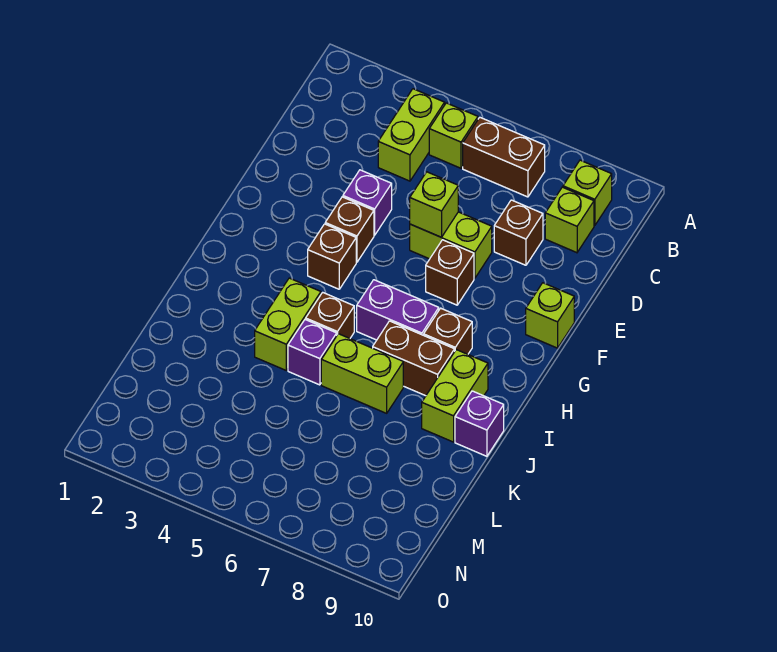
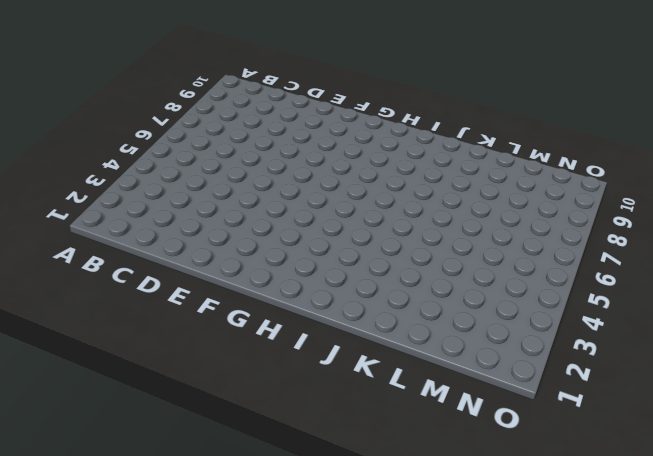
none -> lime 1x2 brick [378,89,445,181]
none -> lime 1x1 brick [429,103,478,168]
none -> brown 1x2 brick [463,117,545,197]

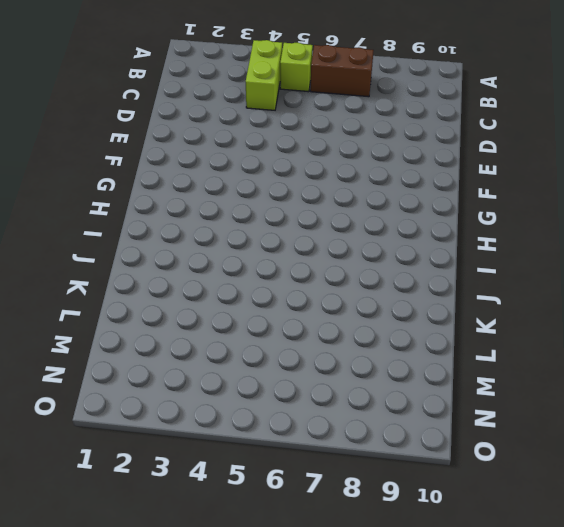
none -> lime 1x1 brick [563,160,612,226]
none -> lime 1x1 brick [545,187,594,253]
none -> brown 1x1 brick [494,200,543,265]

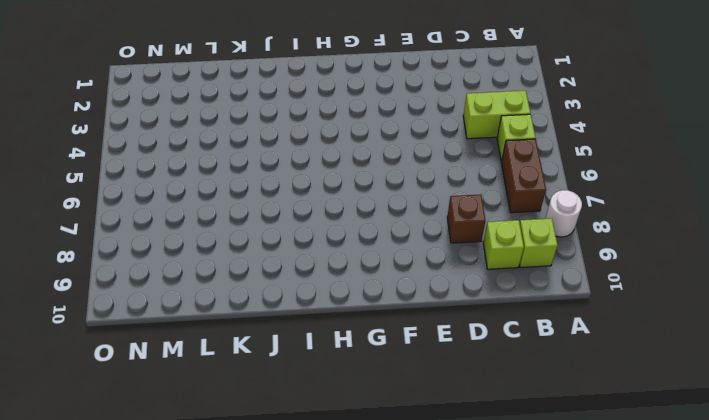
white 1x1 round brick [545,190,582,237] -> none
none -> purple 1x1 brick [343,170,392,235]
none -> lime 1x2 brick [410,212,492,278]
none -> brown 1x1 brick [325,197,374,262]

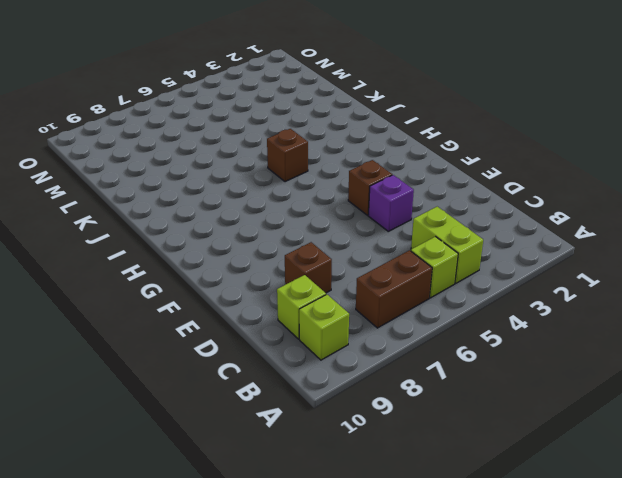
none -> lime 1x2 brick [410,212,492,278]
none -> brown 1x1 brick [426,240,474,305]
none -> lime 1x1 brick [526,283,574,348]

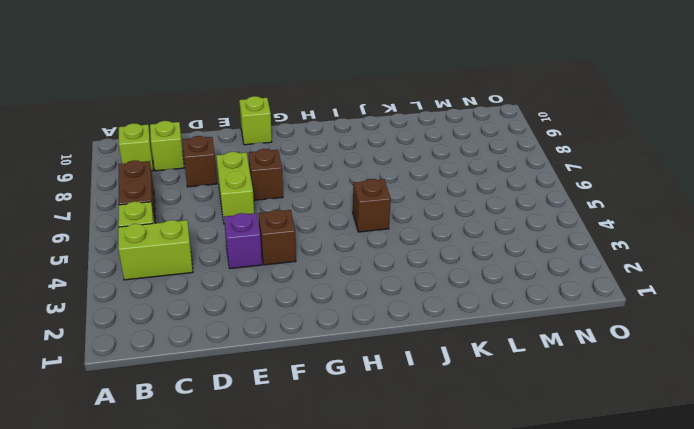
none -> brown 1x1 brick [308,224,356,289]
none -> purple 1x2 brick [357,280,439,340]
none -> brown 1x1 brick [424,308,472,354]

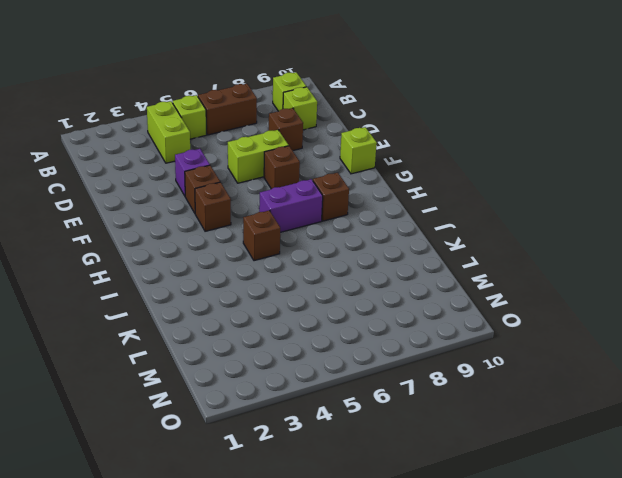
none -> lime 1x2 brick [255,278,321,370]
none -> brown 1x2 brick [373,321,455,396]
none -> lime 1x2 brick [422,350,488,442]

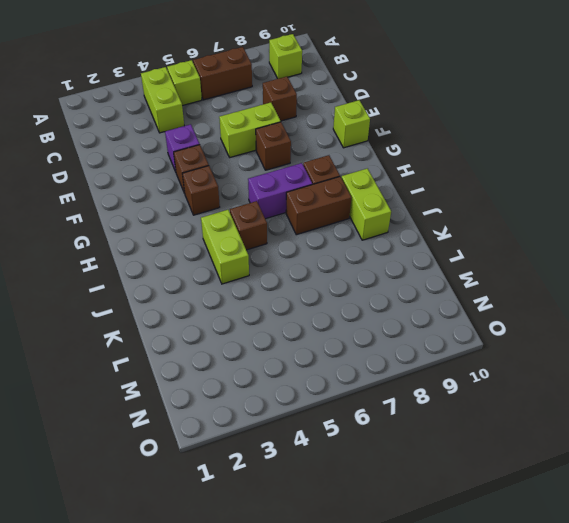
none -> lime 1x1 brick [545,187,594,253]
none -> purple 1x1 brick [288,319,337,385]
none -> lime 1x2 brick [321,334,403,413]

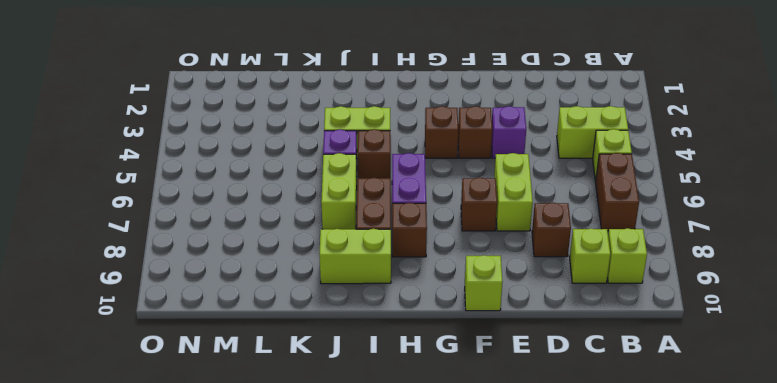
none -> purple 1x1 brick [455,391,504,456]
none -> lime 1x1 brick [410,172,458,237]

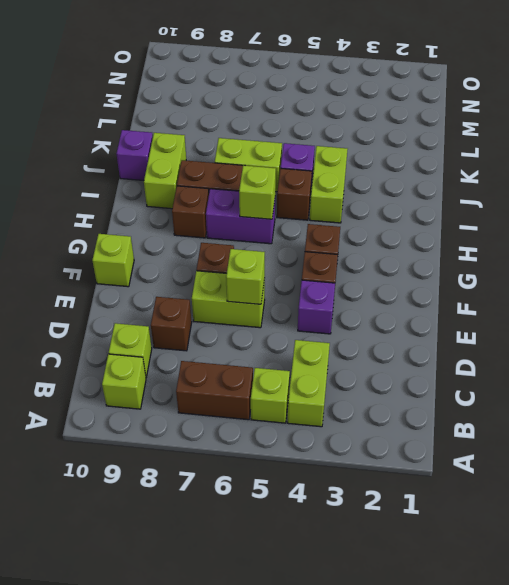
lime 1x1 brick [239,165,276,219] -> none

